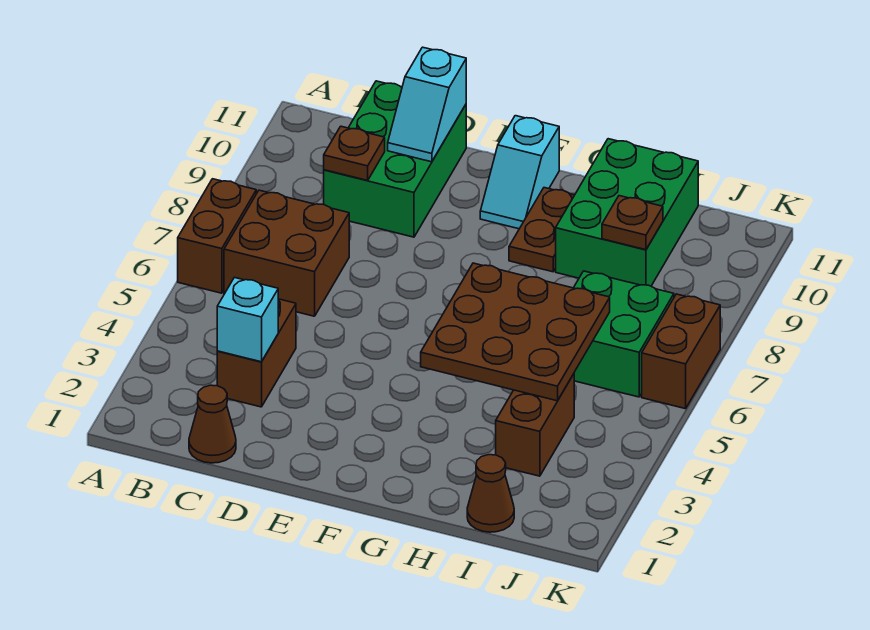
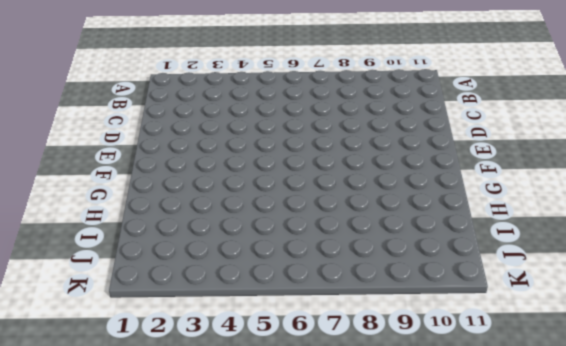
none -> brown 1x2 brick [178,179,256,293]
none -> brown 2x2 brick [224,190,349,316]
none -> brown 1x1 cone [189,385,236,463]

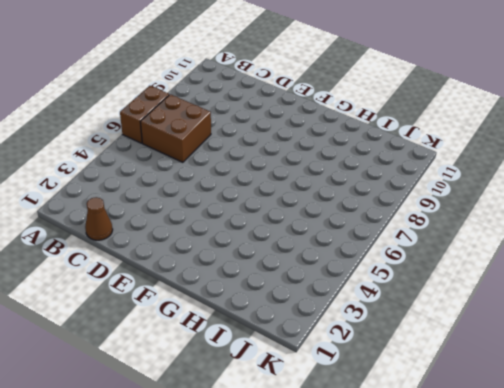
none -> brown 1x2 brick [217,299,296,407]
none -> green 2x3 brick [324,81,466,237]
none -> cyan 1x2 slope [480,116,559,229]

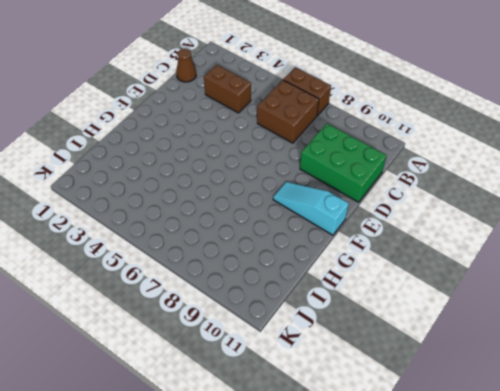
cyan 1x3 slope [273,182,349,235] -> cyan 1x2 slope [480,116,559,229]
none -> brown 1x2 plate [509,188,574,272]
none -> green 2x3 brick [556,139,698,286]
none -> brown 1x1 cone [467,455,514,532]

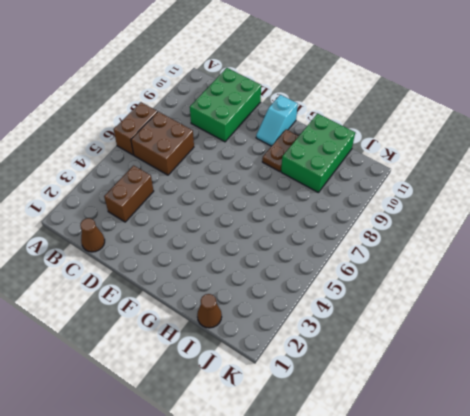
none -> brown 1x2 brick [496,374,574,476]
none -> green 2x2 brick [574,271,674,397]
none -> brown 1x2 brick [642,294,720,409]

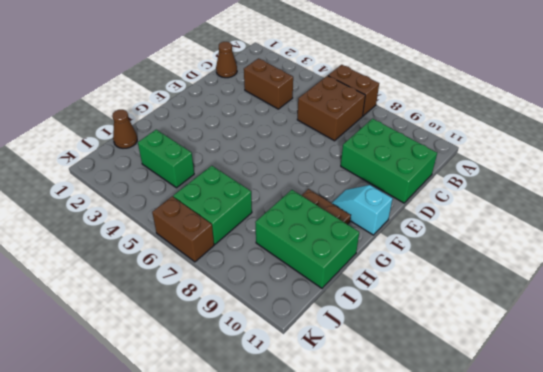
green 1x2 brick [138,130,194,188] -> brown 1x2 brick [496,374,574,476]
none -> cyan 1x1 brick [217,278,278,362]
none -> brown 1x1 plate [324,126,385,180]
none -> cyan 1x2 slope [388,47,466,162]

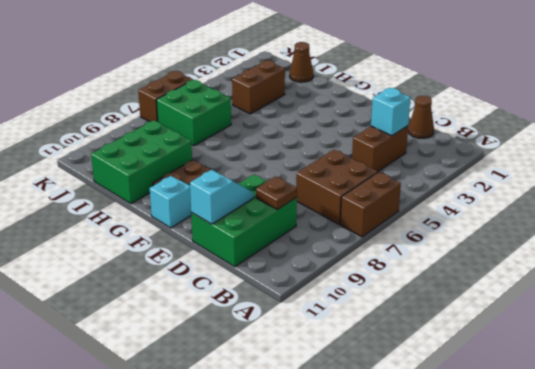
none -> brown 3x3 plate [421,263,610,401]
none -> brown 1x1 plate [602,196,663,250]

